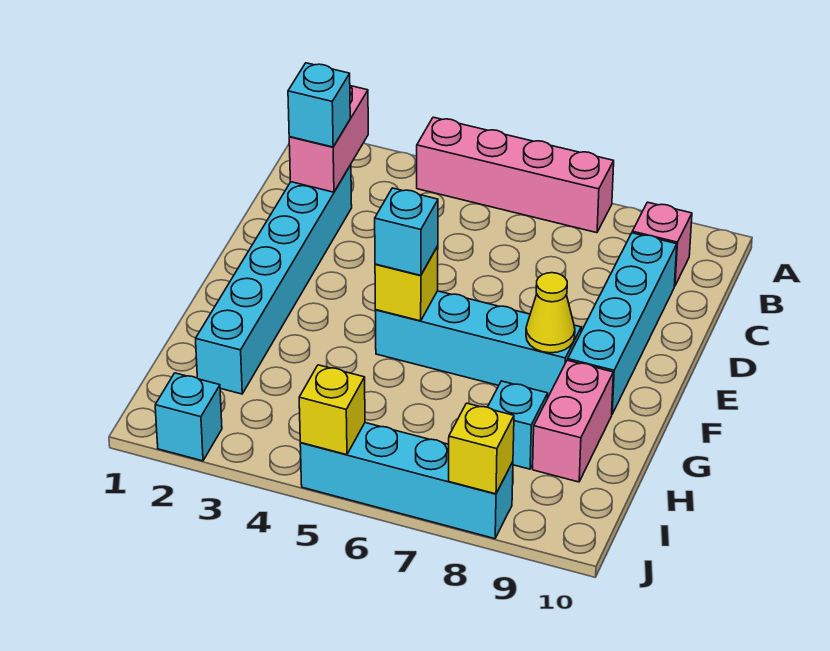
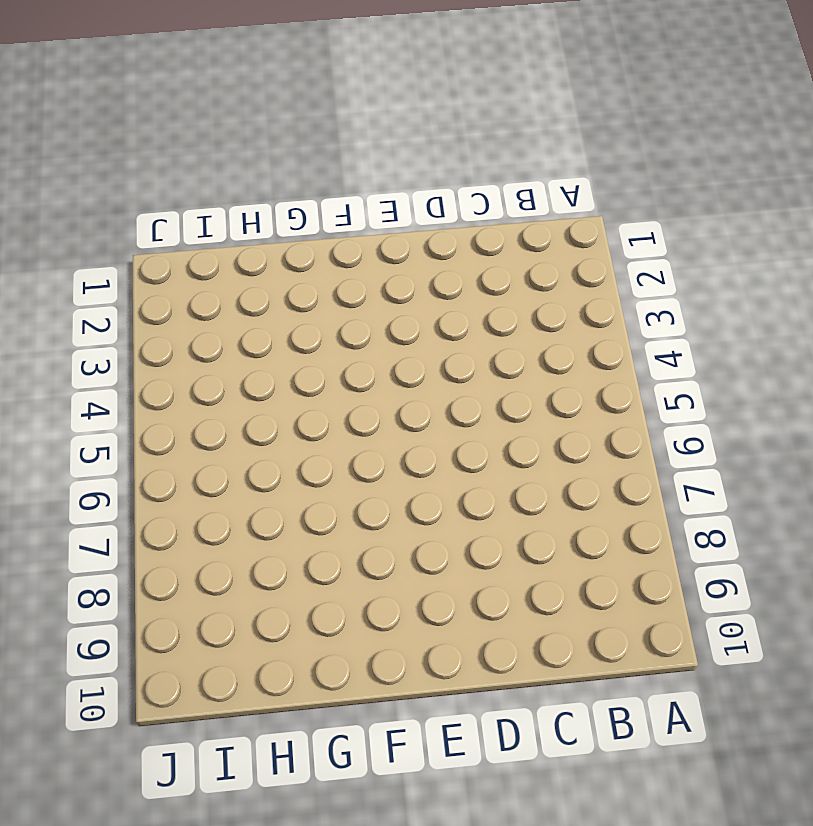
none -> pink 1x4 brick [417,117,614,233]
none -> pink 1x1 brick [632,202,692,286]
none -> cyan 1x6 brick [196,165,352,394]

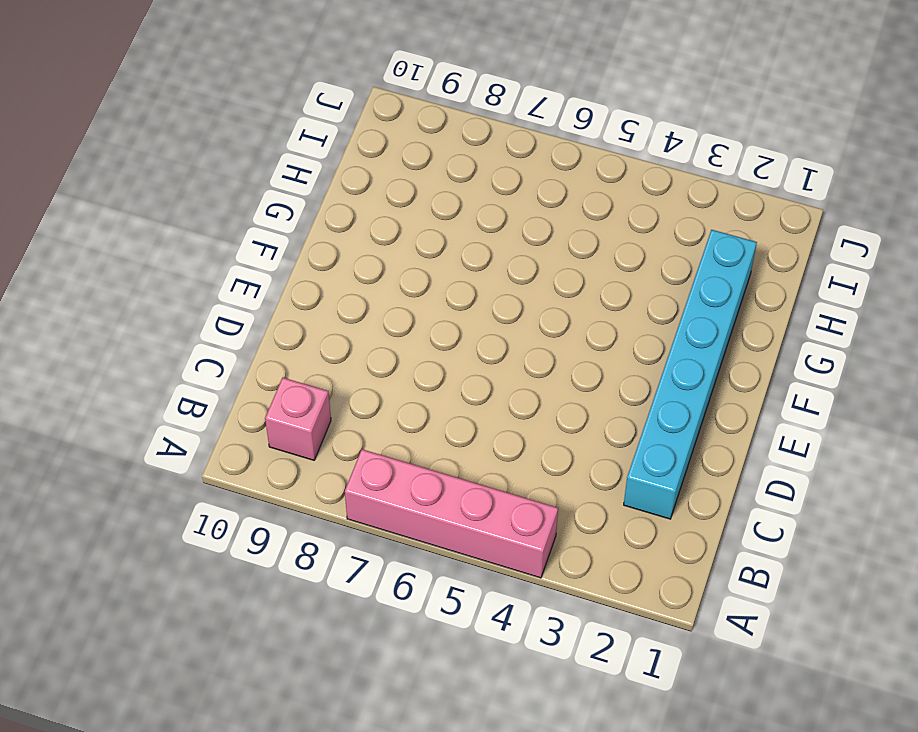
none -> cyan 1x4 brick [568,233,677,414]
none -> cyan 1x4 brick [375,291,581,397]
none -> pink 1x2 brick [533,360,613,482]

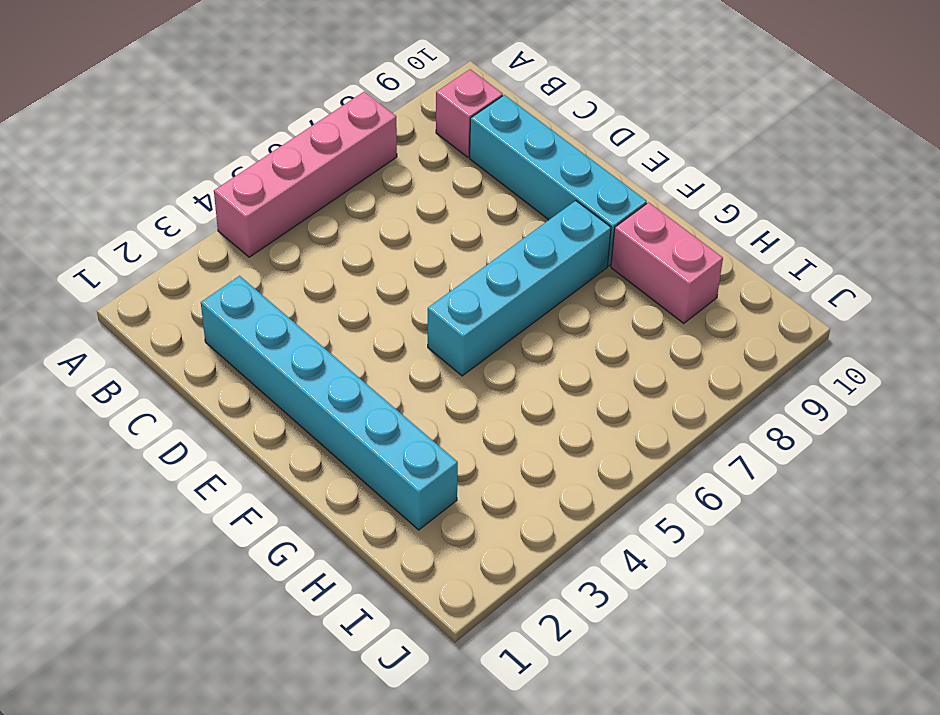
none -> cyan 1x1 brick [488,381,548,469]
none -> cyan 1x1 brick [155,373,222,461]
none -> cyan 1x4 brick [300,423,513,539]

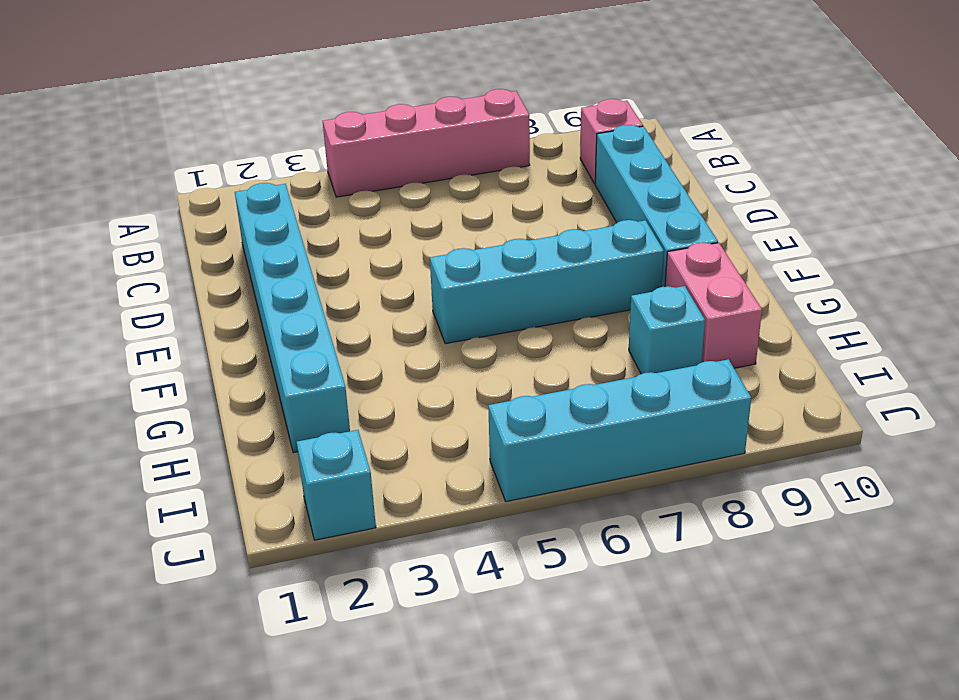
none -> pink 1x2 brick [289,86,368,192]
none -> yellow 1x1 brick [375,246,438,321]
none -> yellow 1x1 cone [526,273,575,353]

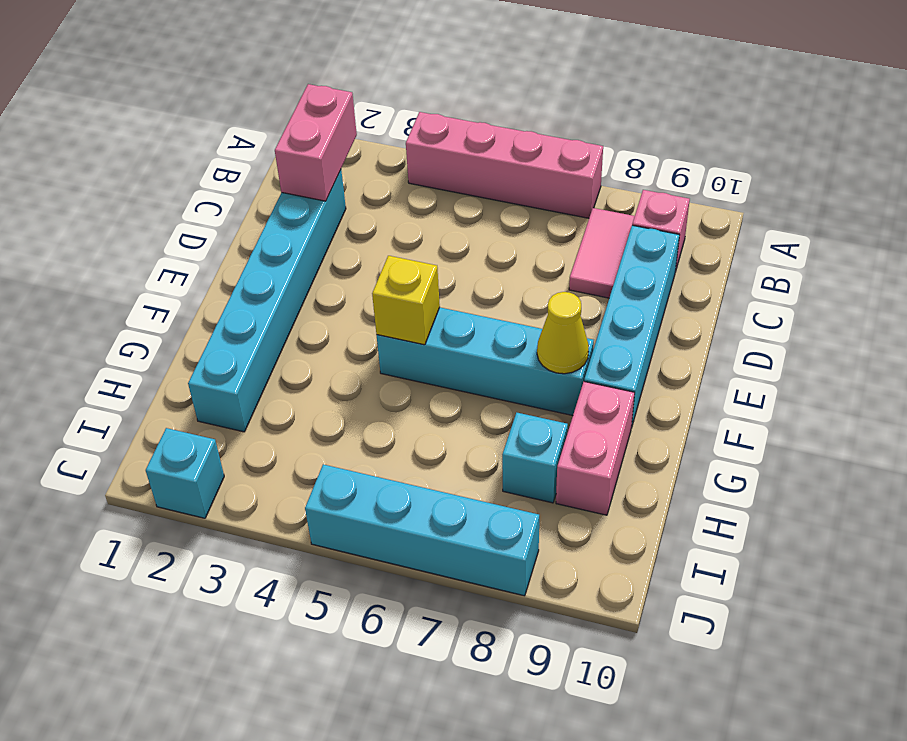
pink 1x2 tile [569,208,635,298] -> none
none -> yellow 1x1 brick [299,365,365,455]
none -> yellow 1x1 brick [449,403,514,494]
none -> cyan 1x1 brick [288,63,350,147]

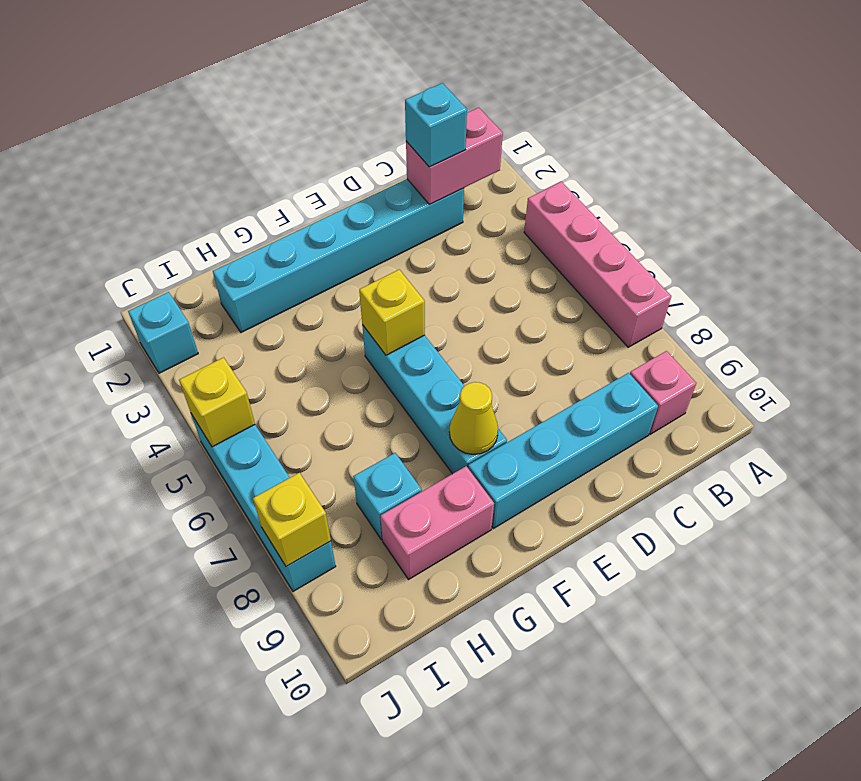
none -> cyan 1x1 brick [375,188,438,275]

